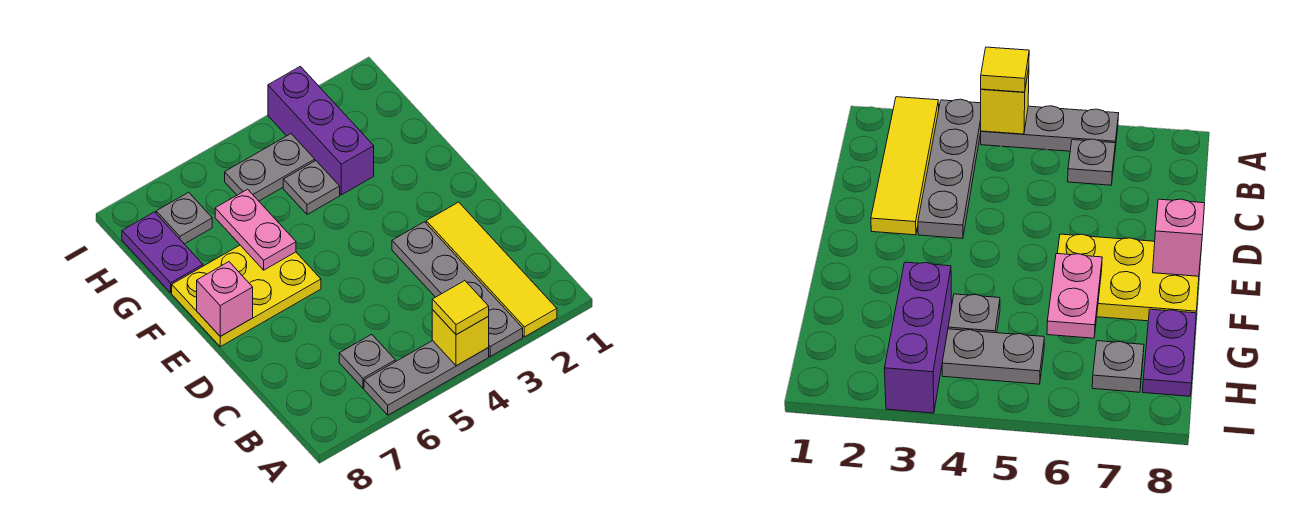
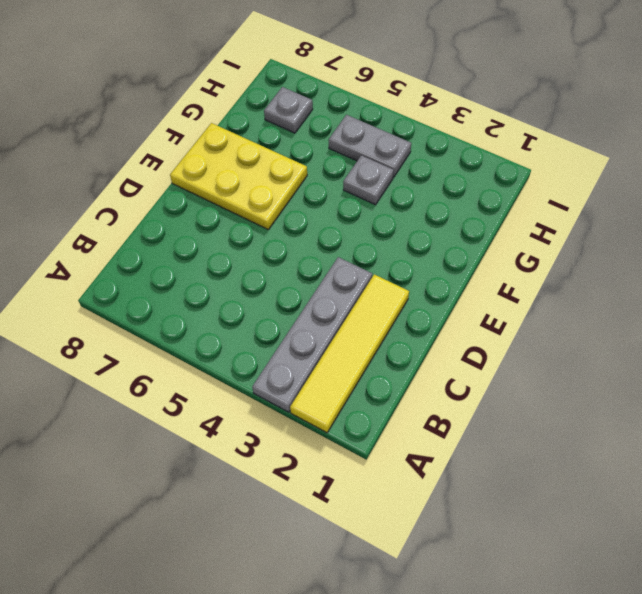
none -> grey 1x3 plate [364,341,489,415]
none -> grey 1x1 plate [339,334,395,388]
none -> purple 1x3 brick [268,66,374,195]

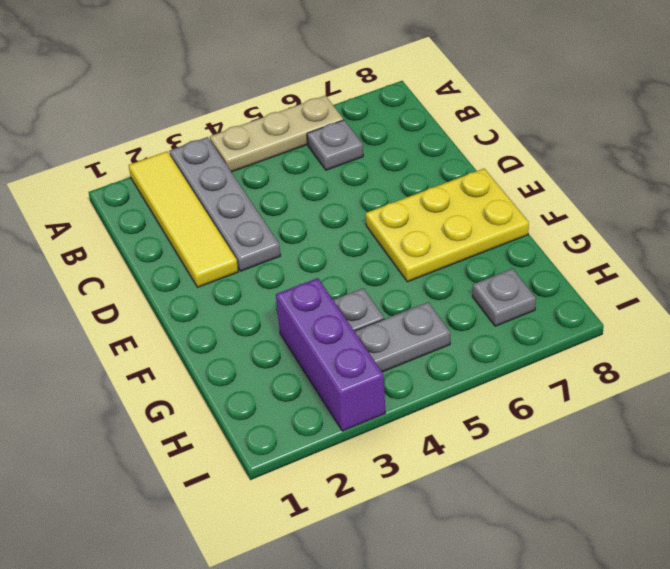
tan 1x3 plate [210,96,343,172] -> grey 1x3 plate [364,341,489,415]
none -> purple 1x2 plate [122,212,203,293]
none -> yellow 1x1 brick [432,310,489,366]
none -> pink 1x1 brick [197,262,253,336]

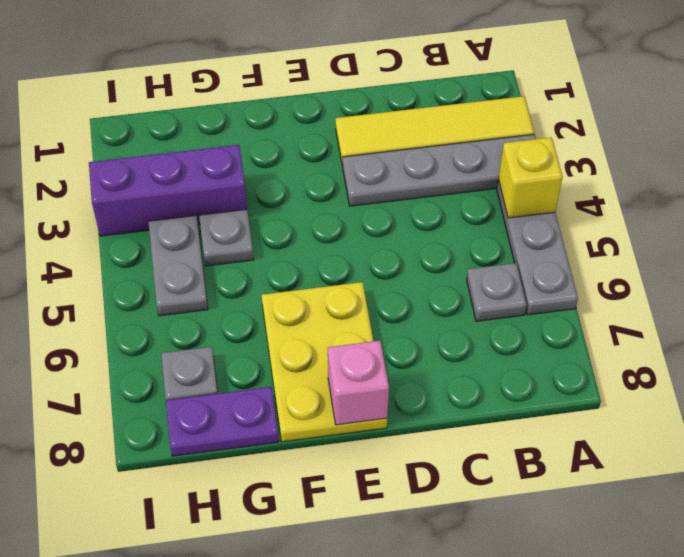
none -> pink 1x2 plate [215,189,296,270]
none -> yellow 1x1 tile [432,281,489,335]

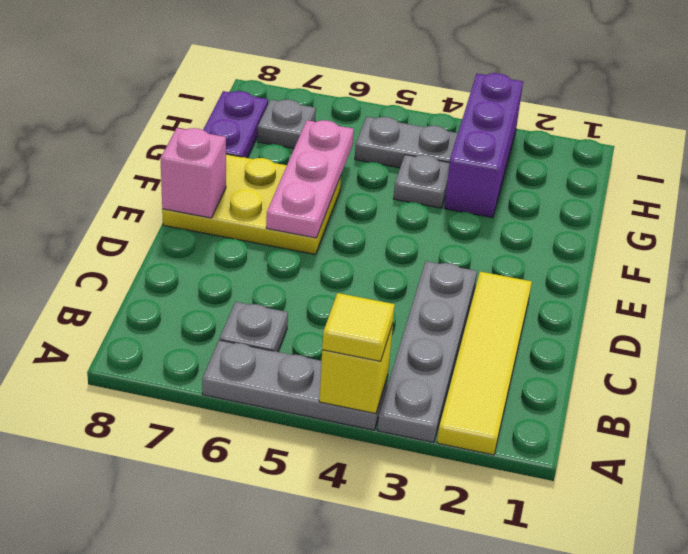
pink 1x3 plate [266,120,354,238] -> pink 1x2 plate [215,189,296,270]

